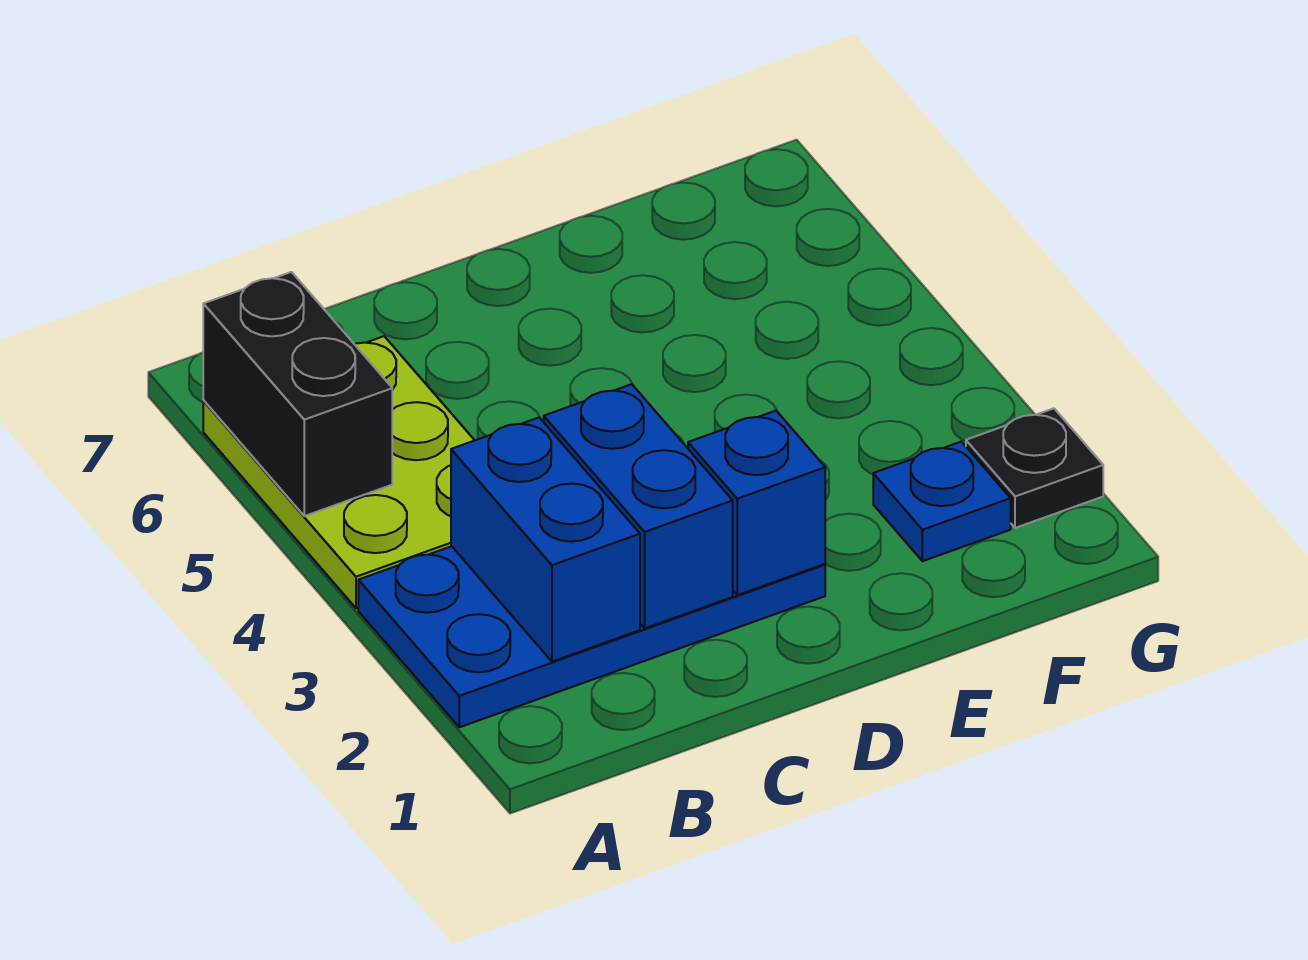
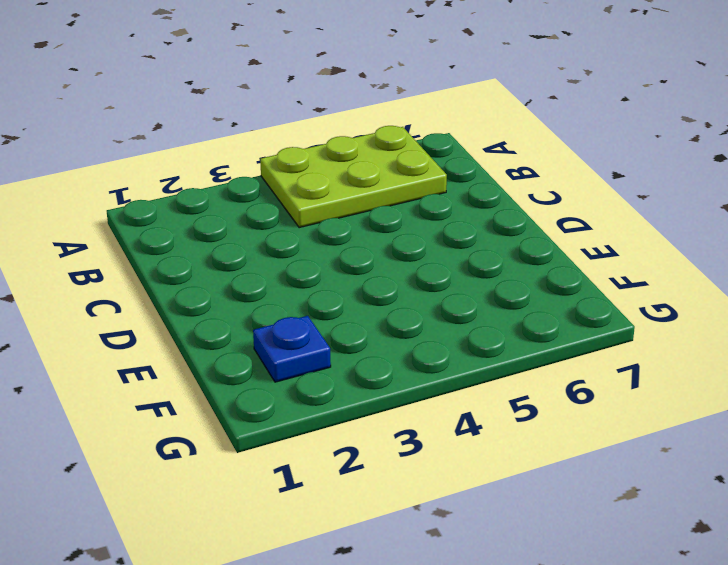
none -> blue 2x4 plate [358,546,825,727]
none -> black 1x1 plate [966,408,1103,528]

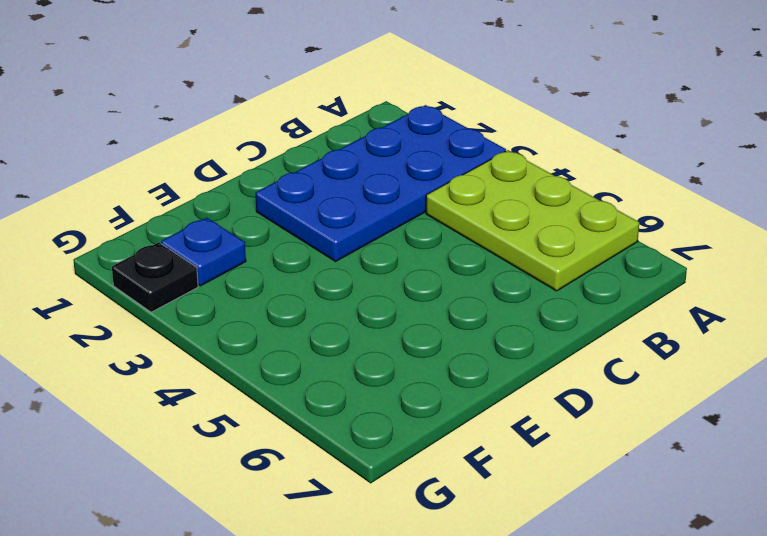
none -> black 1x2 brick [203,272,392,516]
none -> blue 1x2 brick [451,418,640,662]

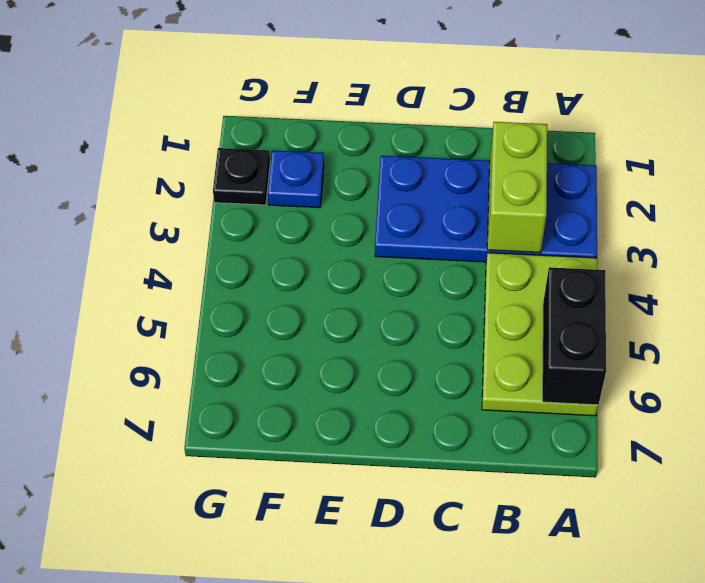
lime 1x2 brick [487,122,547,253] -> blue 1x2 brick [451,418,640,662]
none -> blue 1x2 brick [544,384,733,628]
none -> blue 1x1 brick [688,411,825,595]

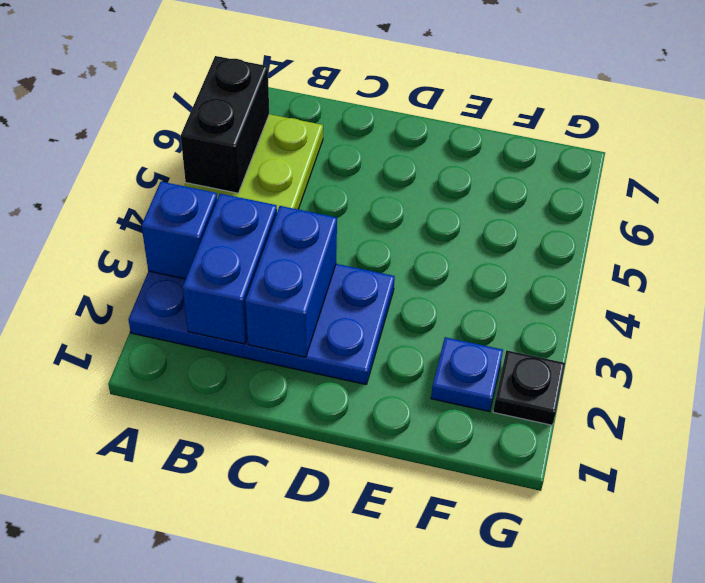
blue 1x1 brick [142,182,217,279] -> blue 1x1 brick moved to [688,411,825,595]

